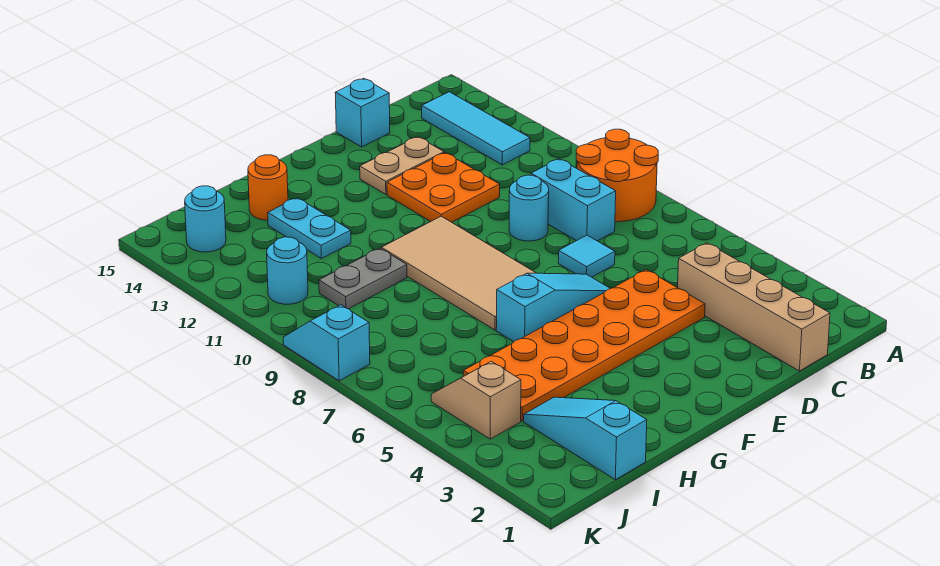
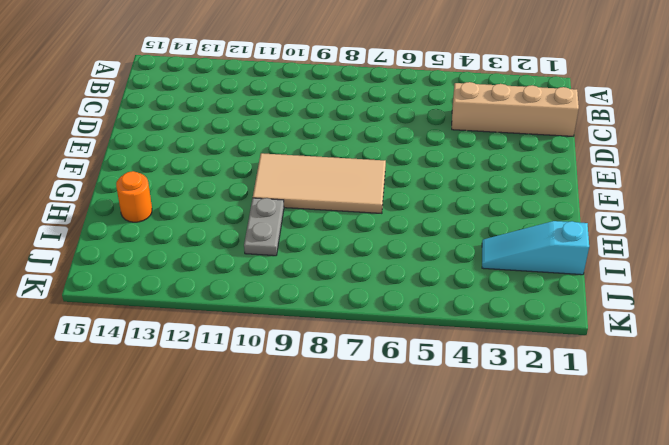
none -> orange 2x2 round brick [576,129,658,222]
none -> cyan 1x3 tile [422,92,530,165]
none -> cyan 1x2 brick [531,159,616,241]

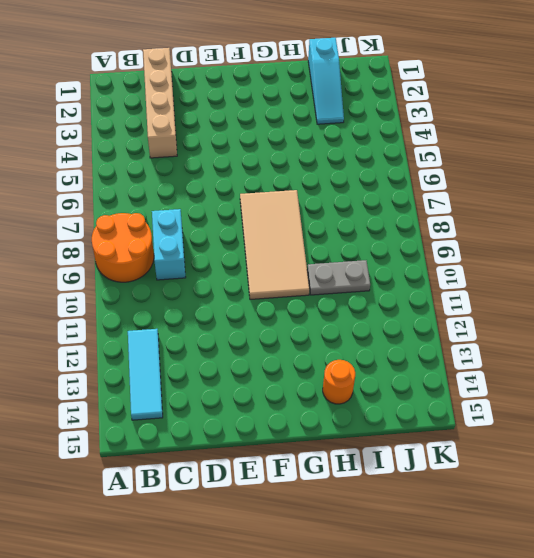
none -> orange 2x6 plate [463,270,705,421]
none -> cyan 1x1 tile [558,235,615,277]
none -> cyan 1x1 round brick [509,175,549,241]

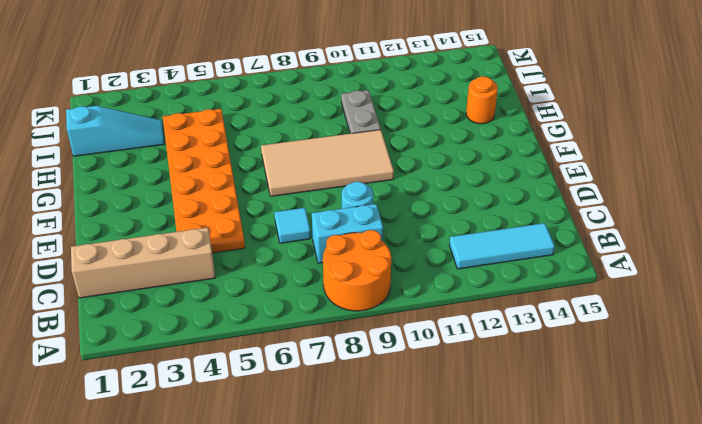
none -> orange 2x2 plate [387,153,500,222]
none -> tan 1x2 plate [360,137,444,194]
none -> cyan 1x1 brick [335,78,390,147]

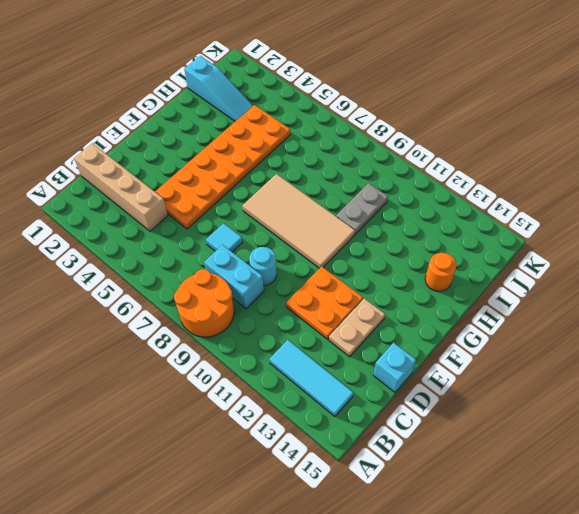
none -> cyan 1x3 slope [496,273,610,342]
none -> cyan 1x2 plate [268,198,351,259]
none -> tan 1x2 slope [431,361,521,439]

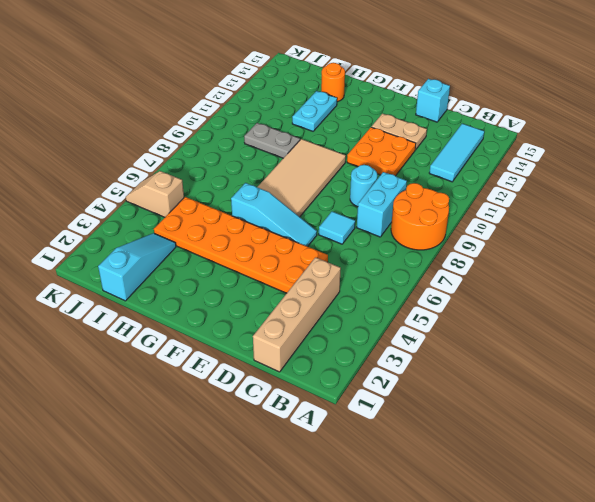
tan 1x2 slope [126,171,184,217] -> tan 1x2 slope turned to [431,361,521,439]
none -> cyan 1x1 round brick [267,237,308,304]
none -> cyan 1x1 round brick [185,186,226,252]
none -> cyan 1x2 slope [283,305,370,381]

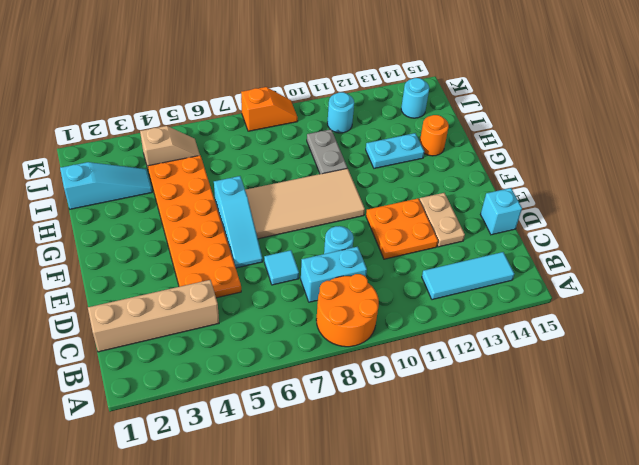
orange 1x2 slope [241,87,298,131] -> cyan 1x2 slope [283,305,370,381]

